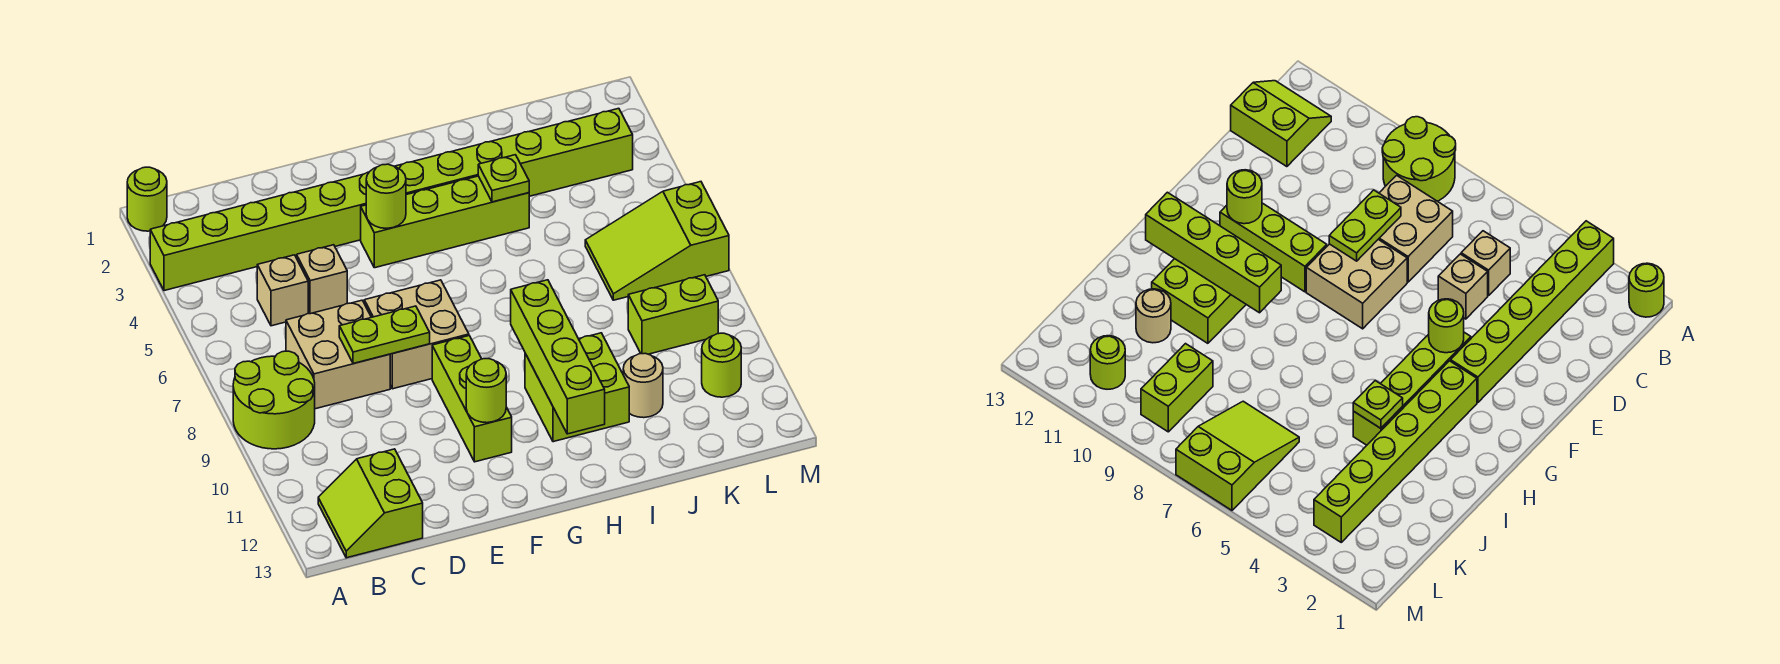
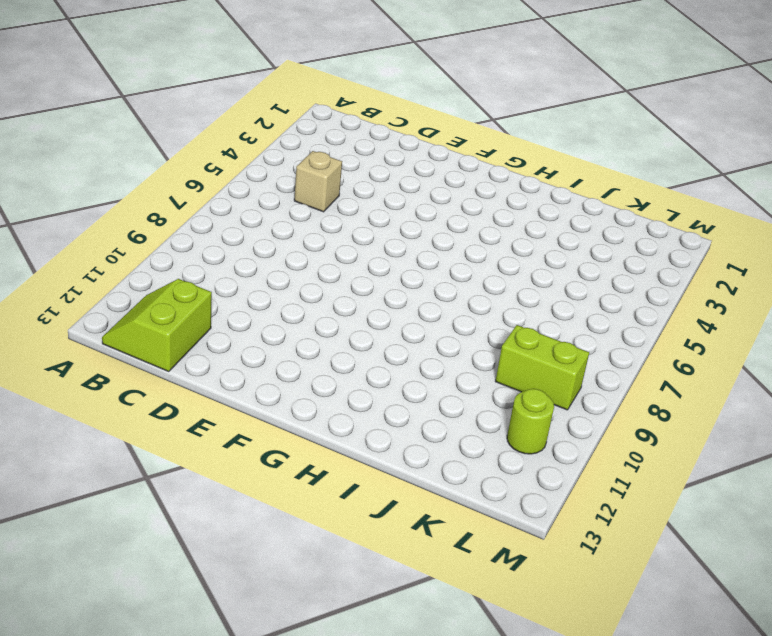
none -> lime 1x1 round brick [127,167,167,231]
none -> lime 1x6 brick [150,172,369,291]
none -> lime 2x2 round brick [233,351,315,449]

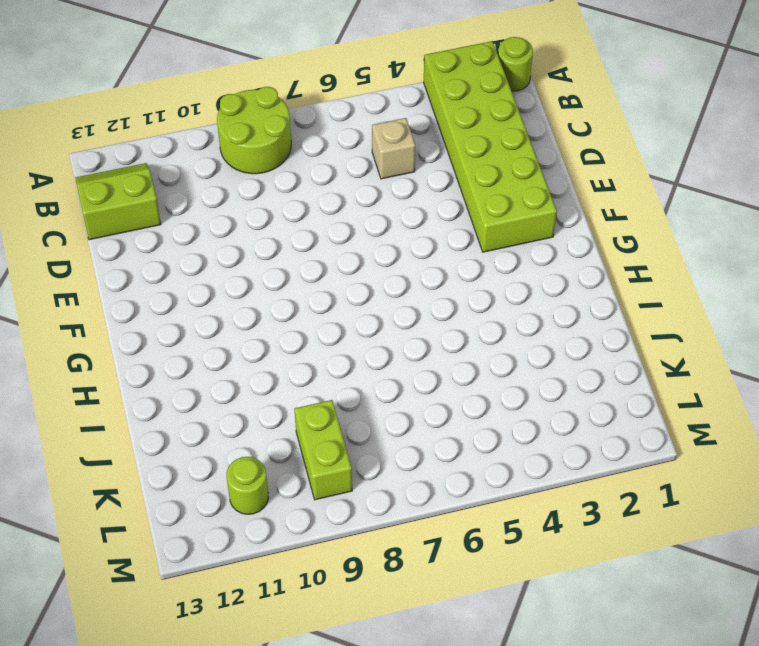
lime 2x6 brick [424,41,557,252] -> lime 1x6 brick [150,172,369,291]
none -> tan 2x2 brick [286,300,390,409]
none -> tan 1x1 brick [297,245,347,314]
none -> tan 2x2 brick [364,280,469,389]

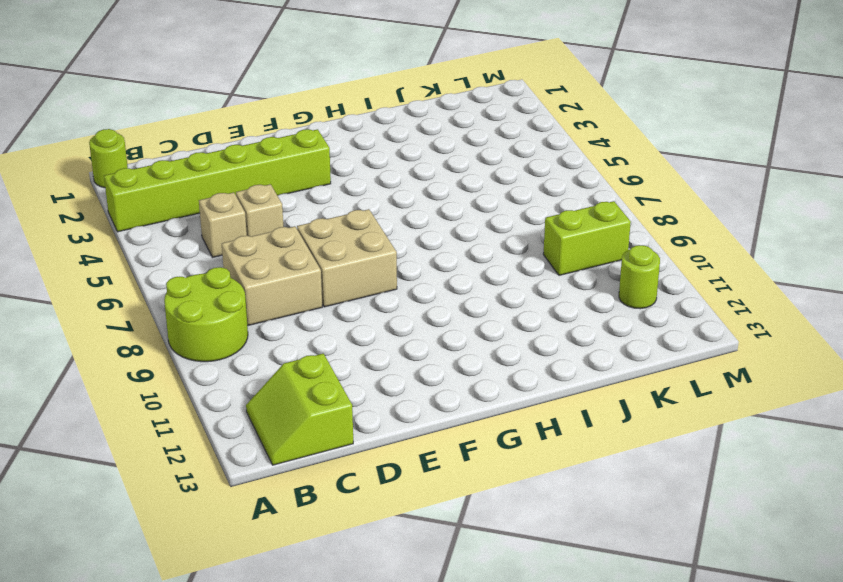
none -> lime 1x4 brick [361,176,529,268]
none -> lime 1x3 brick [432,336,512,462]
none -> lime 1x6 brick [394,108,633,196]

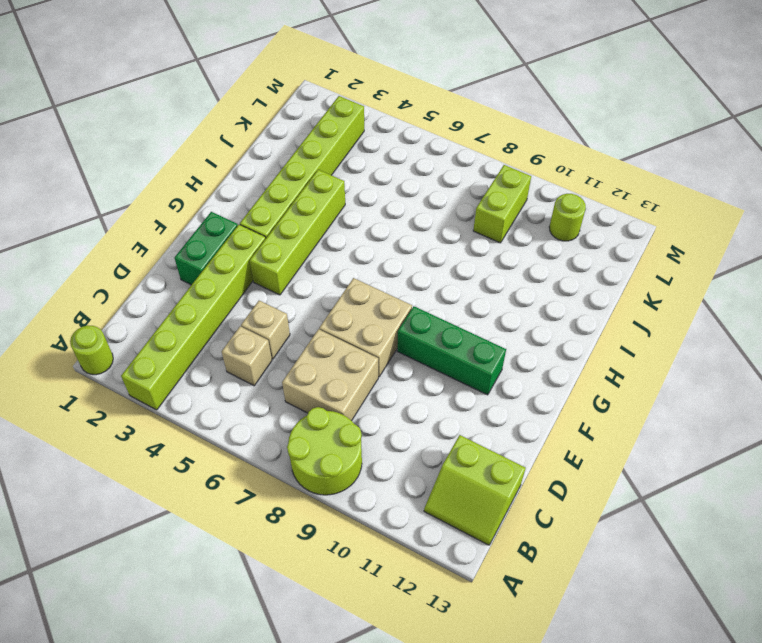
green 1x2 brick [175,212,238,285] -> none
green 1x3 brick [397,306,506,395] -> lime 1x3 brick [432,336,512,462]
none -> lime 2x2 brick [525,333,629,442]
none -> tan 1x1 round brick [623,353,663,418]
none -> lime 2x3 slope [585,182,729,300]

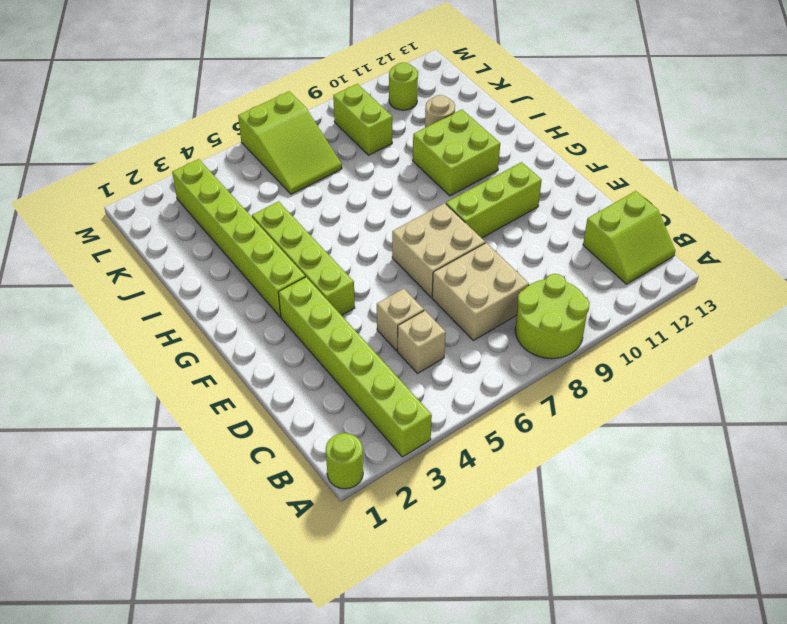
none -> lime 1x2 plate [339,306,430,363]
none -> lime 1x1 round brick [366,164,406,228]
none -> lime 1x1 round brick [466,359,506,423]

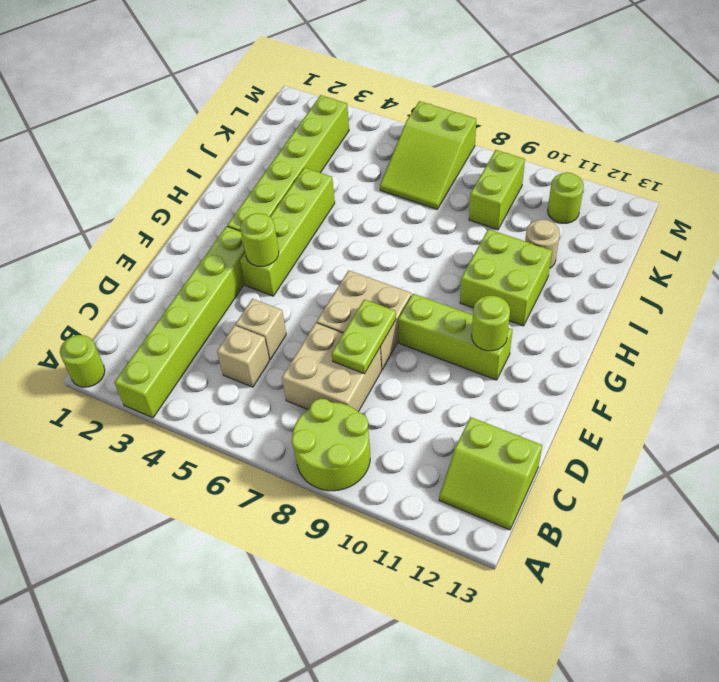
none -> lime 1x4 brick [511,280,605,434]
none -> lime 1x1 plate [478,155,529,202]

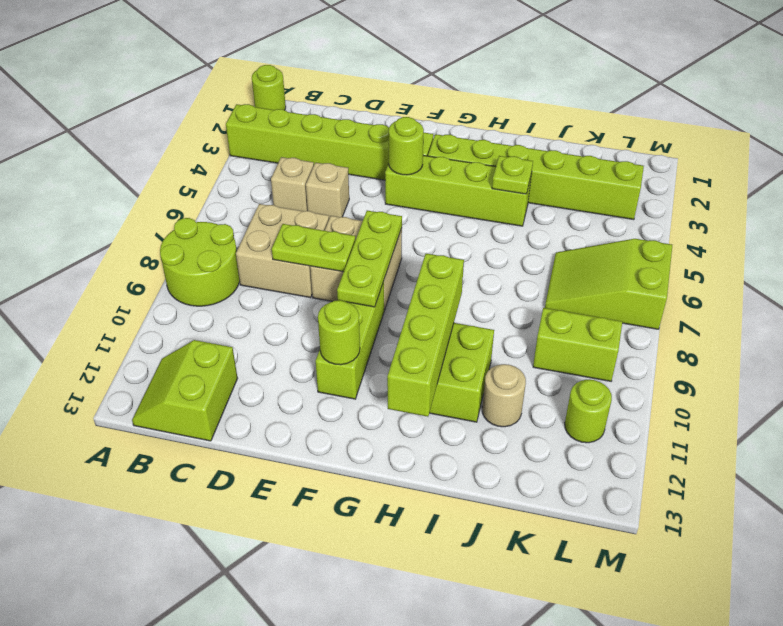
lime 1x3 plate [337,211,402,307] -> none

